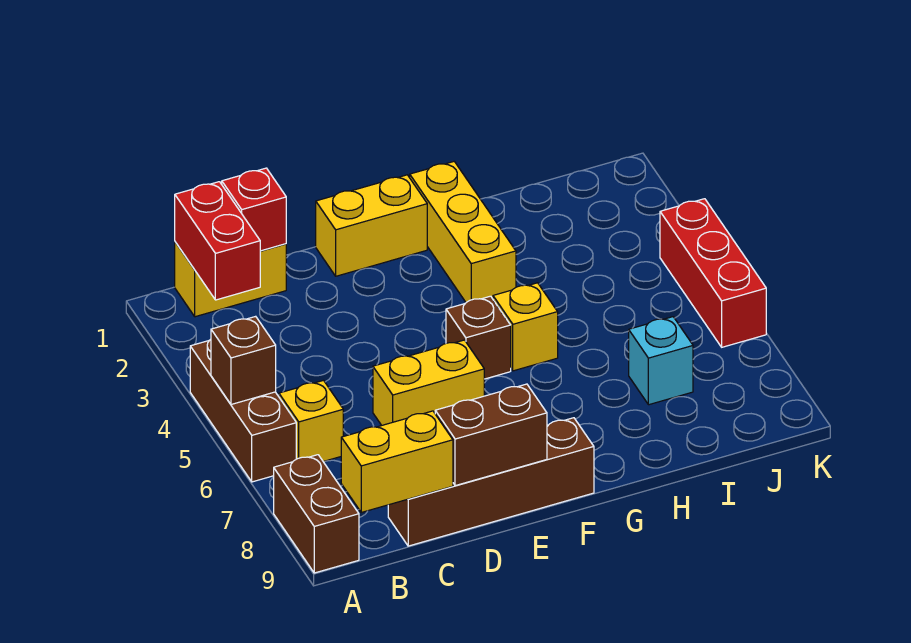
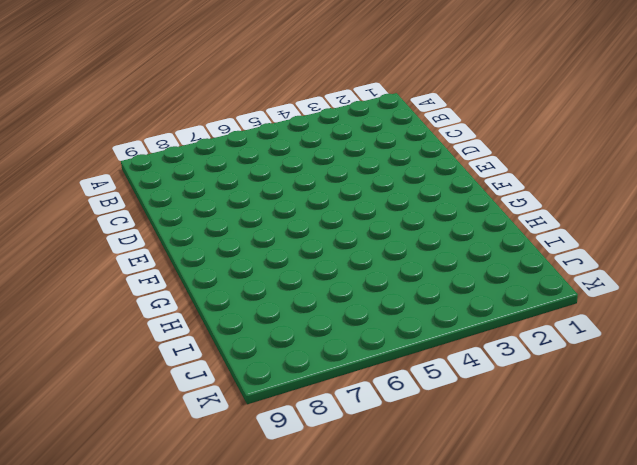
none -> brown 1x3 brick [190,339,296,482]
none -> brown 1x2 brick [274,455,359,573]
none -> yellow 1x2 brick [175,242,286,317]

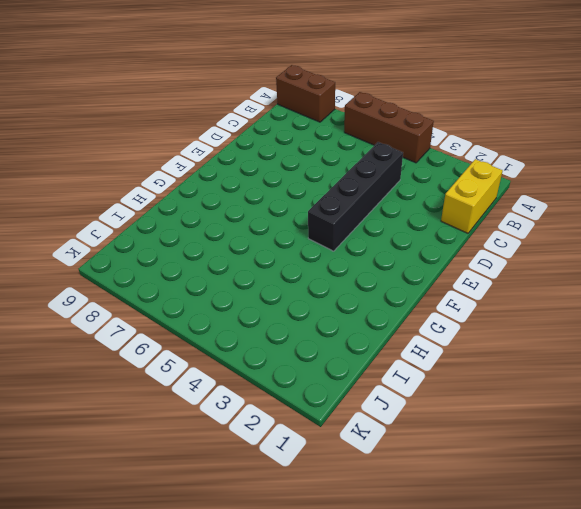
black 1x4 brick [308,142,403,251] -> none
none -> yellow 1x1 brick [279,380,343,462]
none -> brown 1x4 brick [388,418,594,546]
none -> yellow 1x2 brick [373,340,484,425]

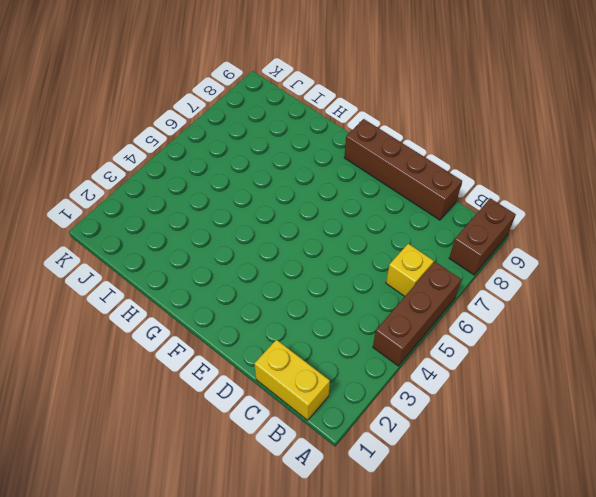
none -> yellow 1x2 brick [373,340,484,425]
none -> yellow 1x2 brick [316,175,427,276]
none -> brown 1x1 brick [446,296,511,379]

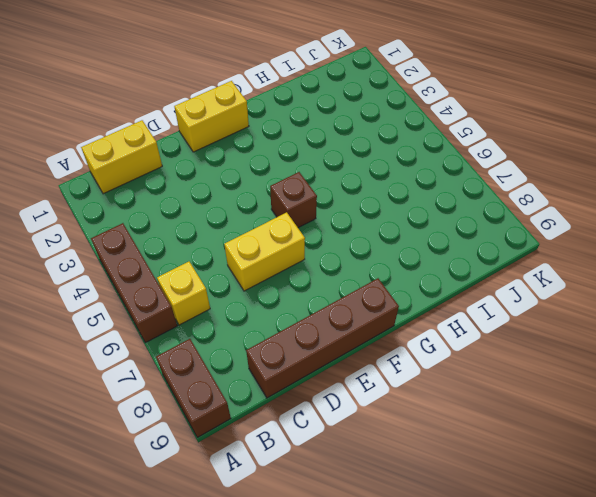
none -> yellow 1x3 brick [410,162,516,302]
none -> yellow 1x1 brick [493,283,558,371]
none -> cyan 1x1 brick [629,317,693,405]

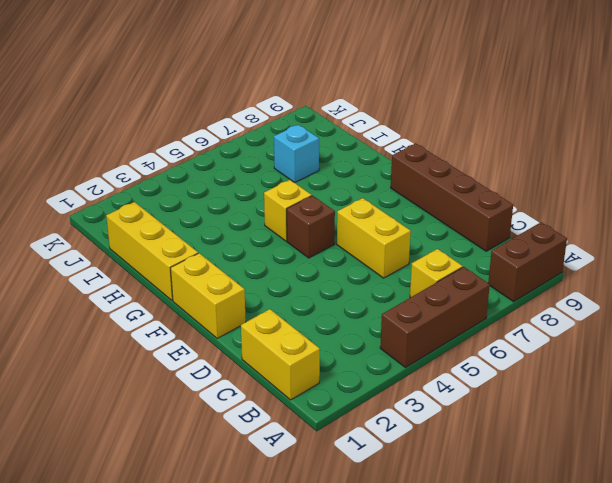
yellow 1x3 brick [106,202,198,300] -> yellow 1x3 brick turned to [410,162,516,302]
none -> red 1x3 brick [660,199,766,347]
none -> brown 1x1 brick [211,316,276,404]
none -> red 1x2 brick [175,182,260,300]

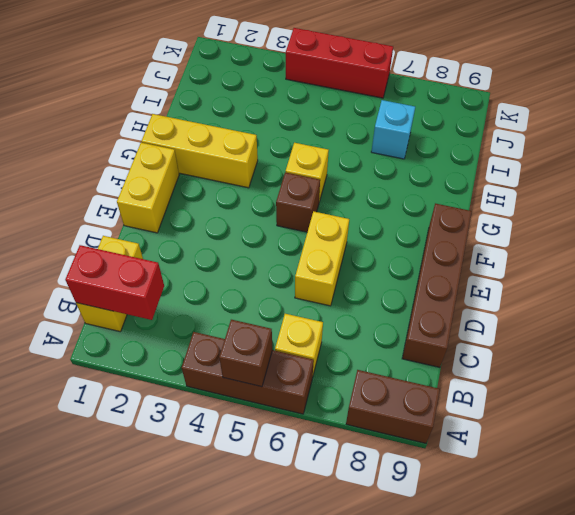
none -> yellow 1x2 brick [341,411,453,512]
none -> red 1x1 brick [222,168,286,251]
none -> brown 1x2 brick [435,384,547,486]

